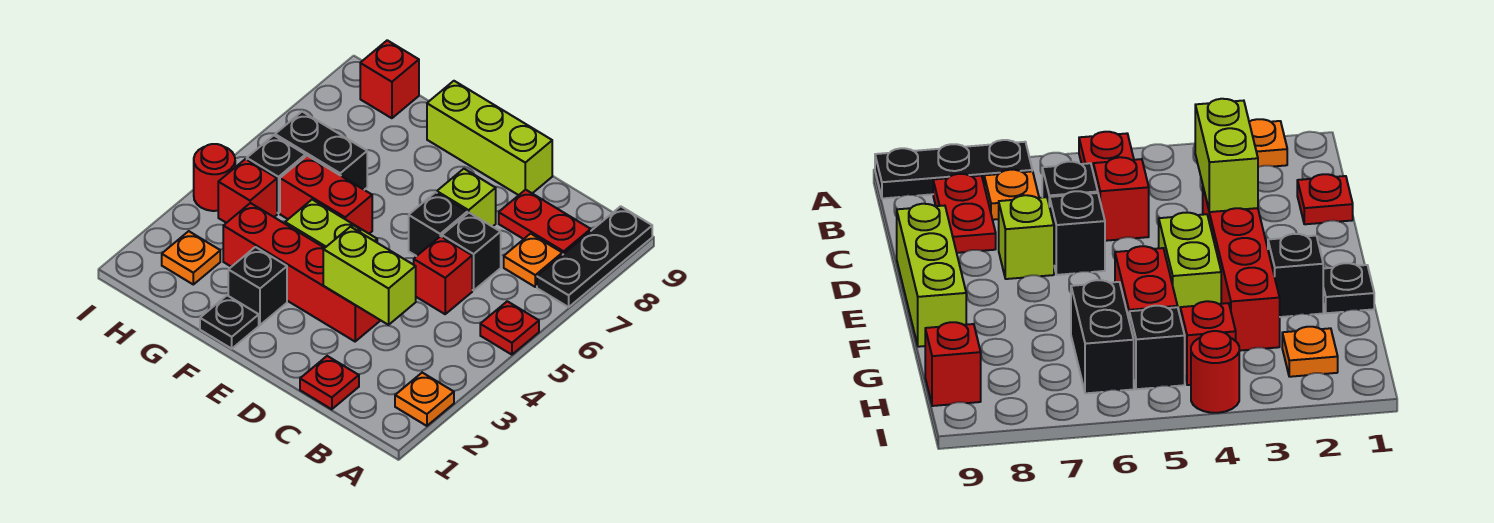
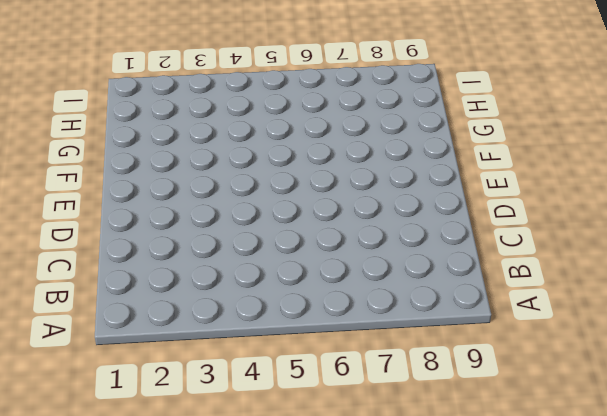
none -> orange 1x1 plate [395,373,454,426]
none -> red 1x1 plate [480,301,539,355]
none -> black 1x3 plate [537,206,652,307]

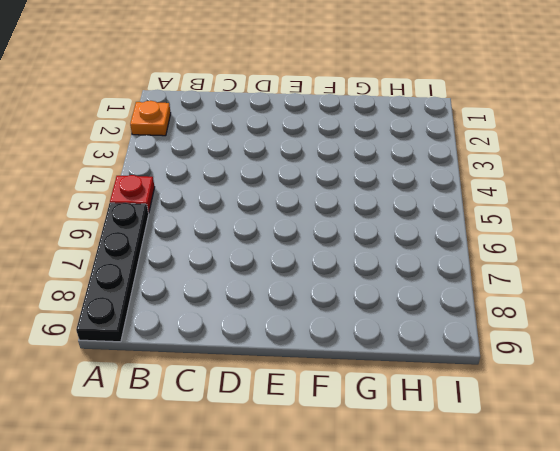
black 1x4 plate [76,203,149,342] -> black 1x3 plate [537,206,652,307]
none -> orange 1x1 plate [504,234,562,287]
none -> red 1x2 plate [499,190,591,255]
none -> red 1x1 plate [300,356,359,409]

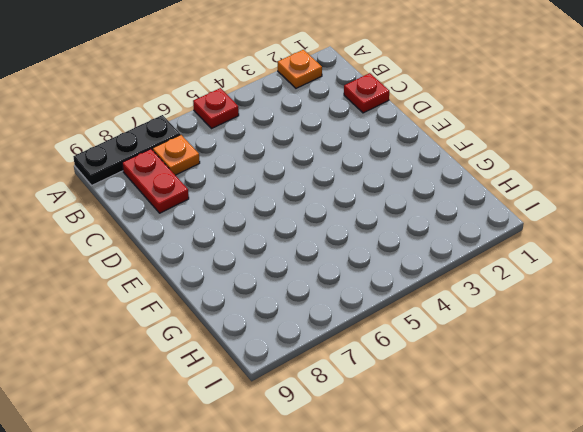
none -> red 1x1 brick [414,236,472,314]
none -> black 1x1 brick [442,213,501,290]
none -> red 1x4 brick [223,203,381,341]

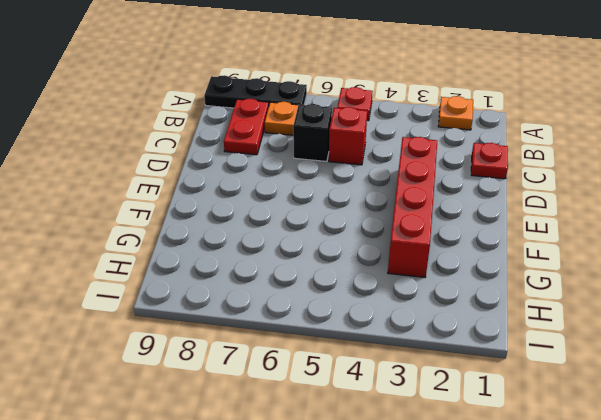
none -> black 1x1 brick [409,192,467,256]
none -> lime 1x1 brick [437,169,496,227]
none -> lime 1x3 brick [427,81,552,195]

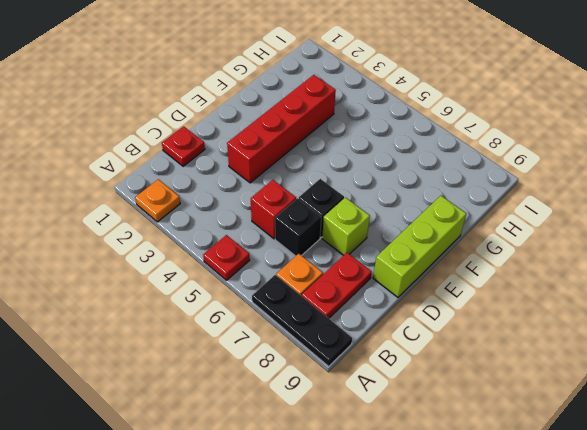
none -> lime 1x2 brick [285,200,377,248]
none -> black 1x1 plate [200,295,259,349]
none -> black 1x1 brick [228,247,287,325]

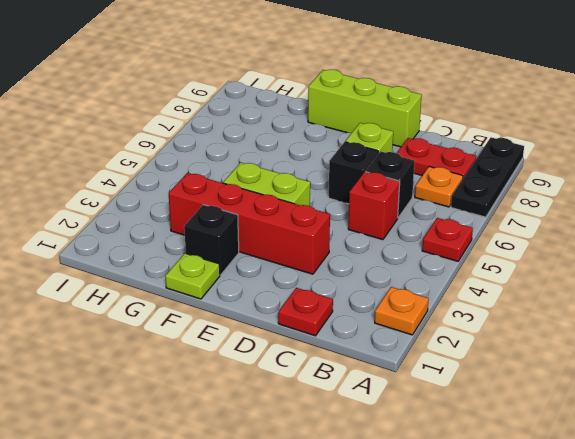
lime 1x1 plate [165,253,220,299] -> black 1x1 plate [200,295,259,349]
none -> red 1x2 brick [280,156,372,234]
none -> black 1x2 brick [275,112,367,190]
none -> orange 1x1 plate [162,231,220,284]

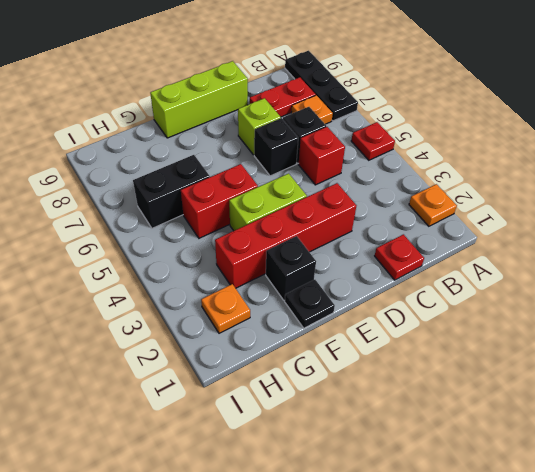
none -> red 1x1 brick [218,159,277,223]
none -> black 1x1 brick [247,135,306,213]
none -> red 1x1 brick [360,40,419,118]

